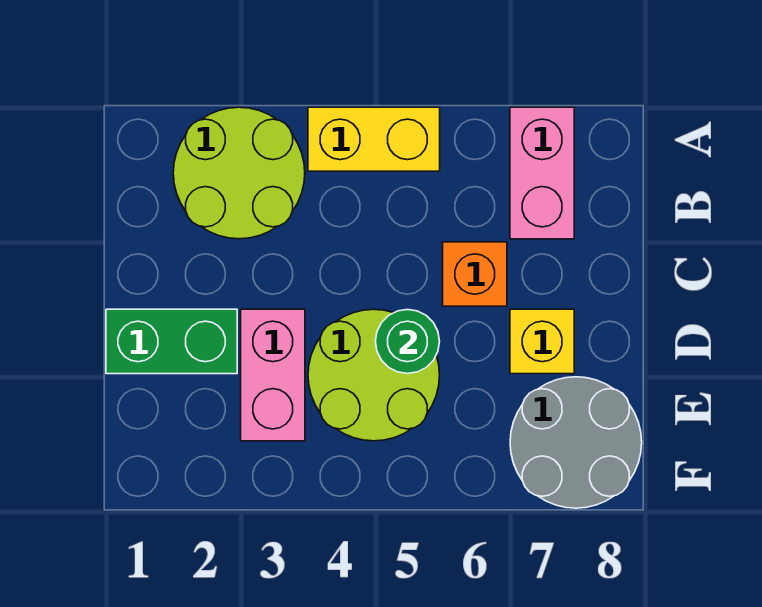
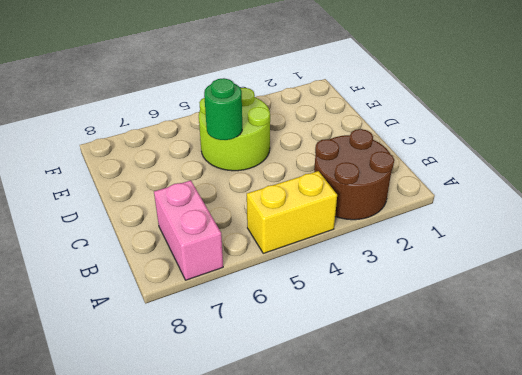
brown 2x2 round brick [314,129,394,220] -> lime 2x2 round brick [173,107,305,239]
none -> orange 1x1 brick [443,242,507,306]
none -> green 1x2 brick [106,309,237,374]

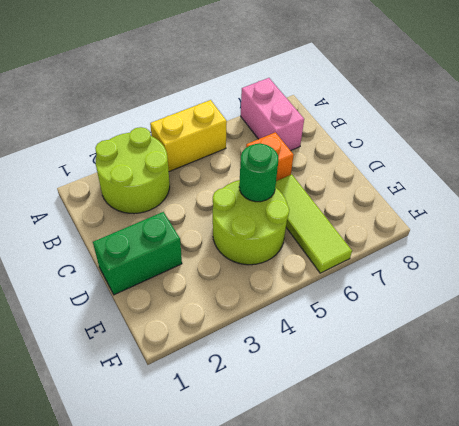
lime 1x3 tile [275,174,352,273] -> none
none -> pink 1x2 brick [241,309,305,441]
none -> yellow 1x1 brick [510,309,574,374]

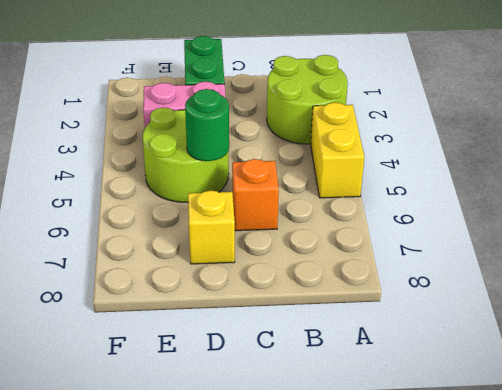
none -> pink 1x2 brick [510,107,574,239]
none -> grey 2x2 round brick [510,377,642,508]

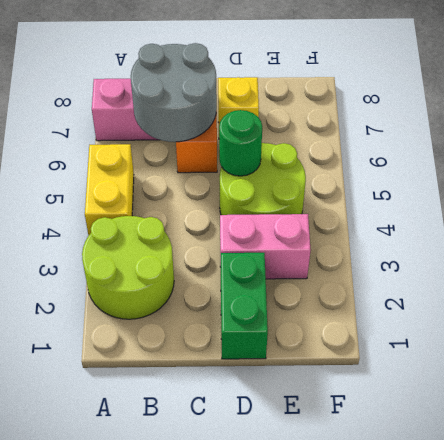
grey 2x2 round brick [131,43,217,142] -> grey 2x2 round brick moved to [510,377,642,508]

